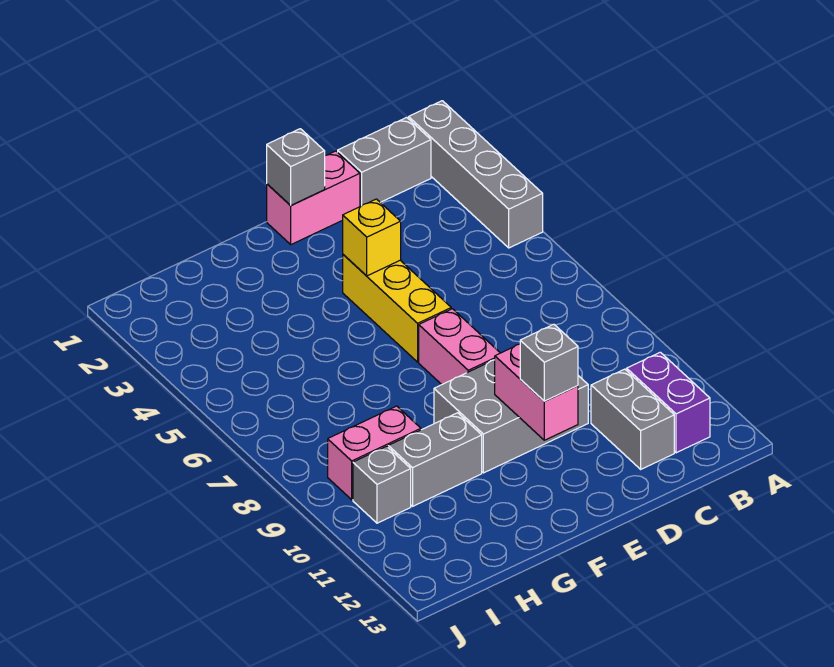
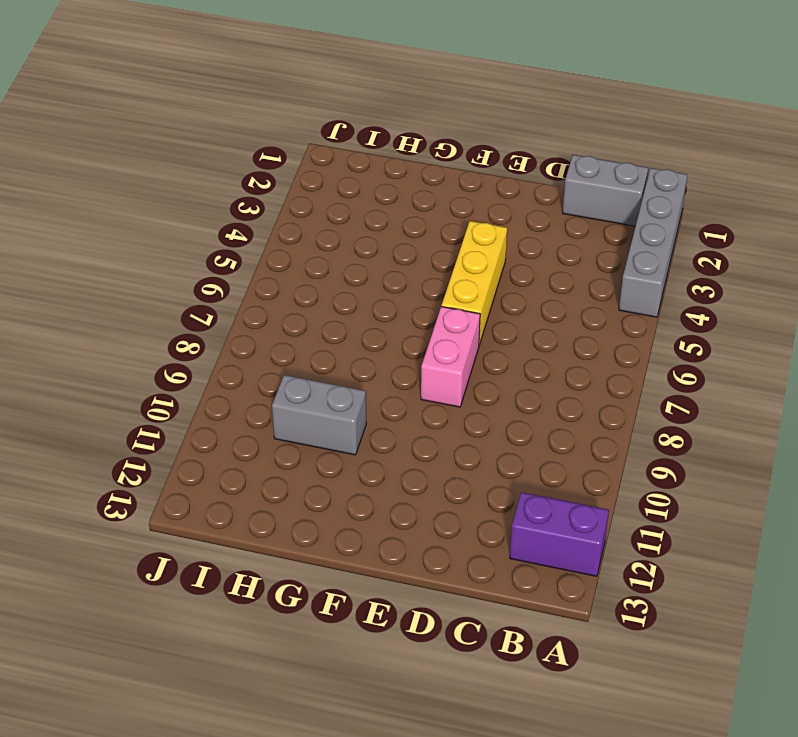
purple 1x2 brick [510,492,609,576] -> purple 1x2 brick turned to [627,352,710,453]
none -> grey 1x2 brick [591,369,674,469]
none -> pink 1x2 brick [267,151,360,244]
none -> grey 2x3 brick [434,360,588,473]

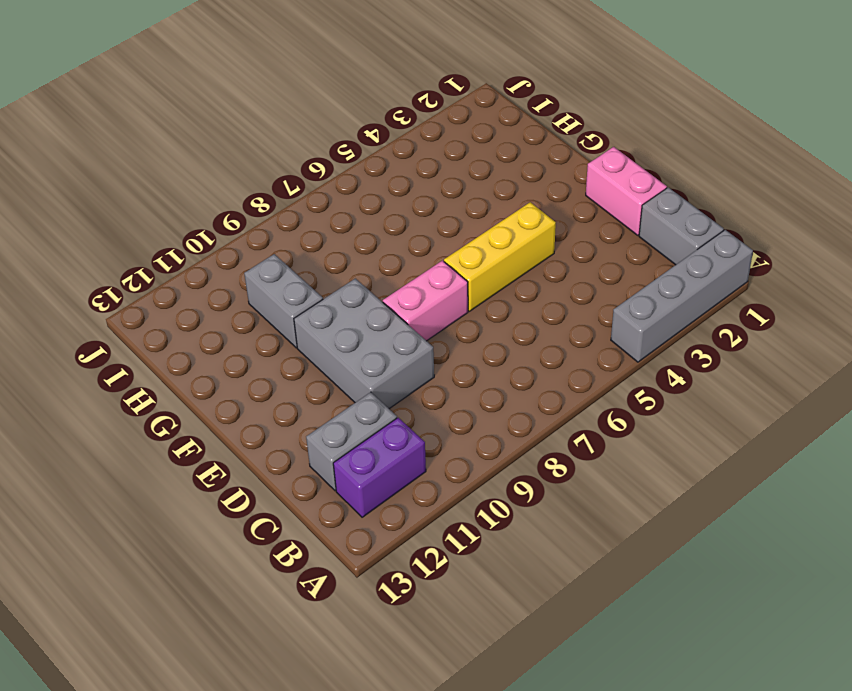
none -> pink 1x2 brick [328,406,421,500]
none -> grey 1x1 brick [353,446,411,523]
none -> grey 1x1 brick [267,129,325,205]

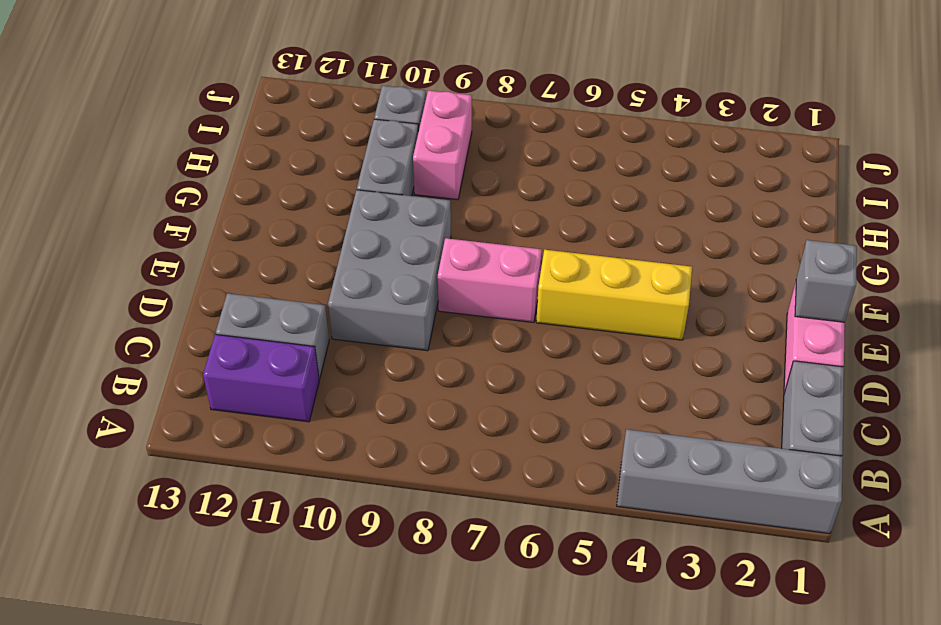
none -> yellow 1x1 brick [343,199,401,276]
none -> pink 1x2 brick [495,344,578,440]
none -> grey 1x1 brick [520,324,578,401]

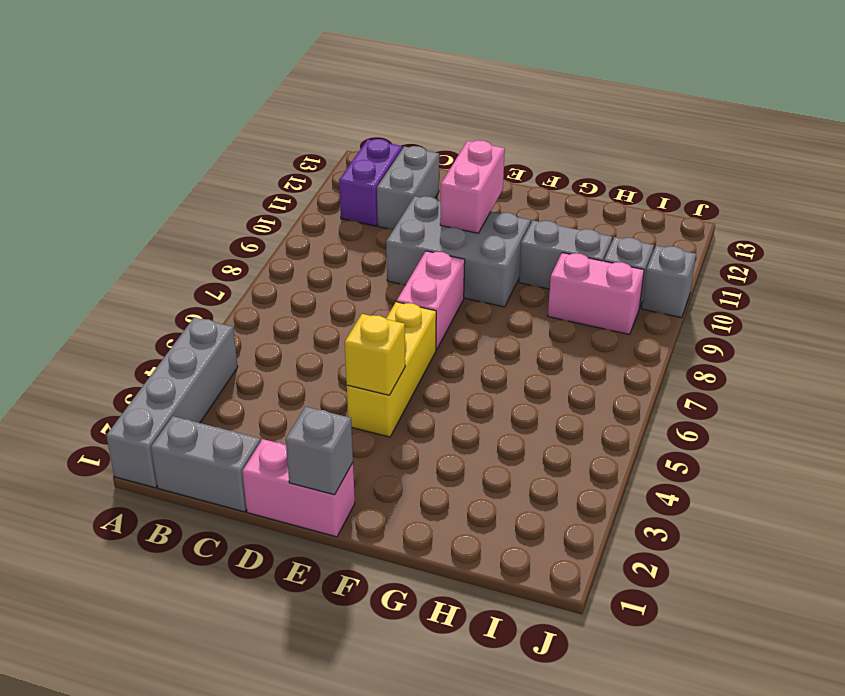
grey 1x1 brick [642,246,696,318] -> grey 1x1 brick moved to [520,324,578,401]

